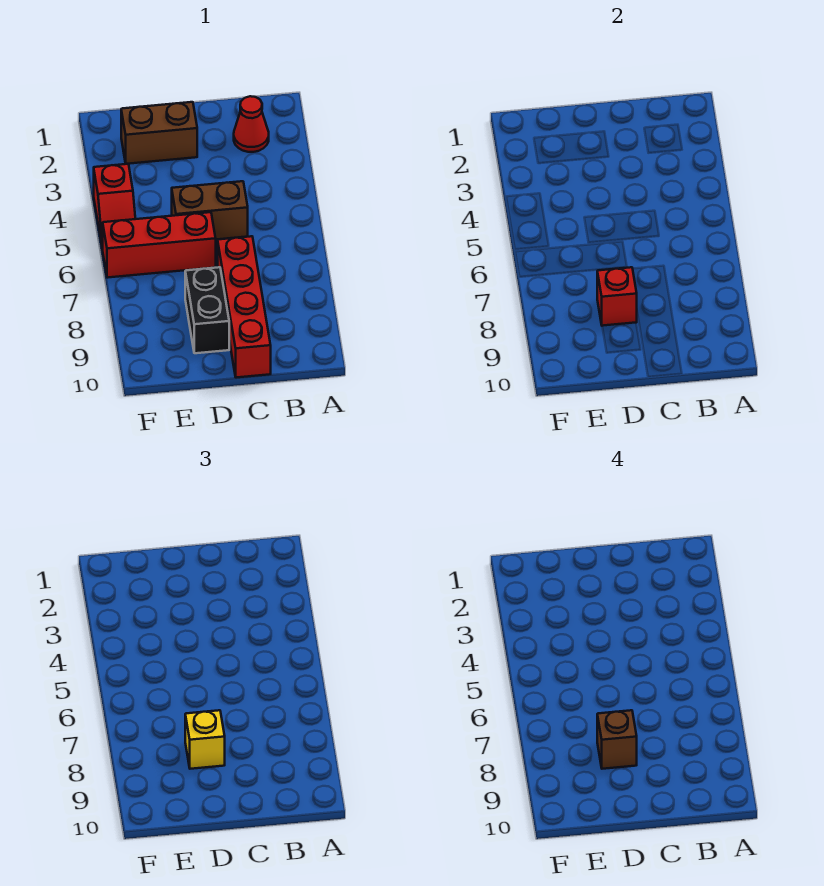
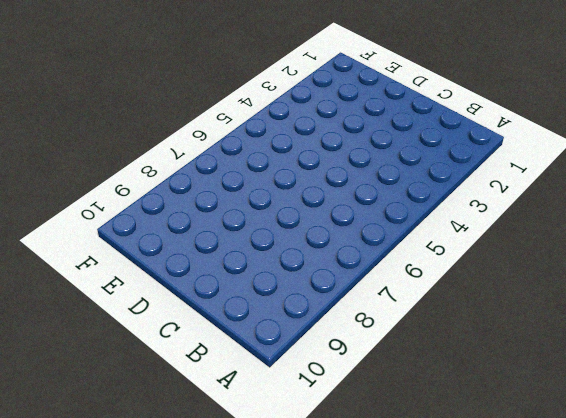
none -> red 1x1 cone [234,96,269,152]
none -> brown 1x2 brick [172,181,248,239]

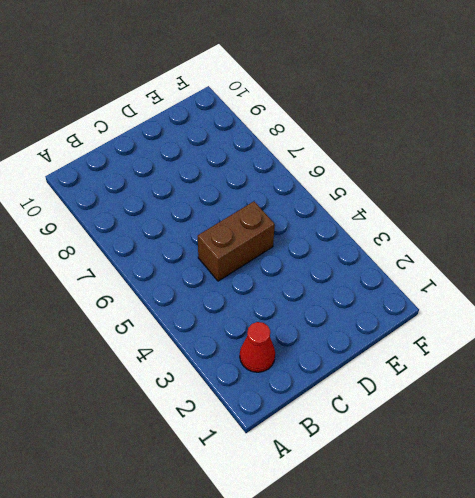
none -> red 1x4 brick [218,236,271,378]
none -> brown 1x2 brick [121,102,197,164]

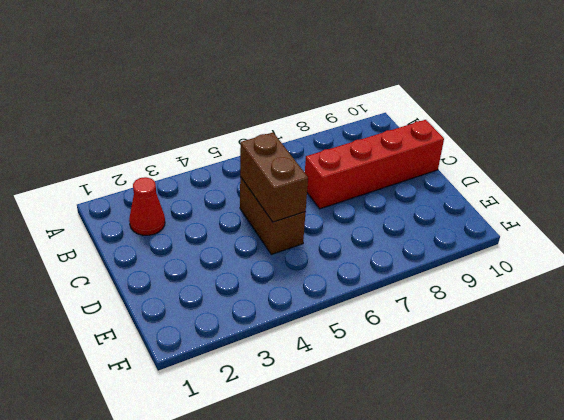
brown 1x2 brick [240,133,308,222] -> brown 1x2 brick moved to [121,102,197,164]
none -> red 1x3 brick [102,212,216,278]
none -> black 1x2 brick [185,267,229,353]

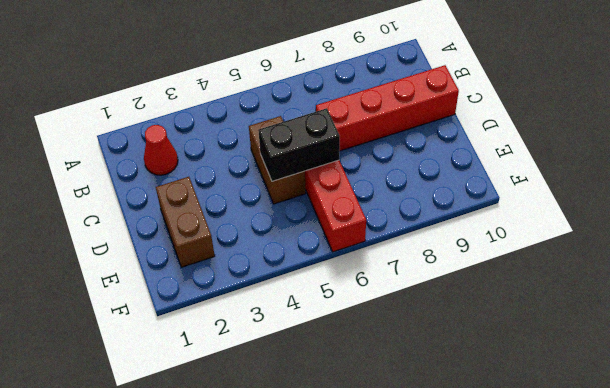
black 1x2 brick [258,108,340,181] -> black 1x2 brick moved to [185,267,229,353]
none -> red 1x2 slope [94,164,135,250]
none -> red 1x1 brick [597,267,637,326]

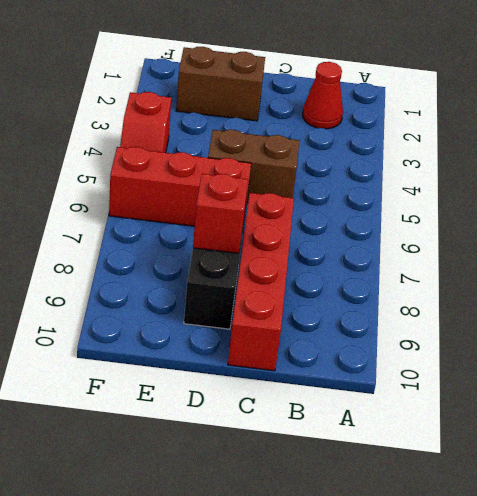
none -> yellow 1x1 brick [185,710,225,769]
none -> brown 1x1 brick [597,710,637,769]

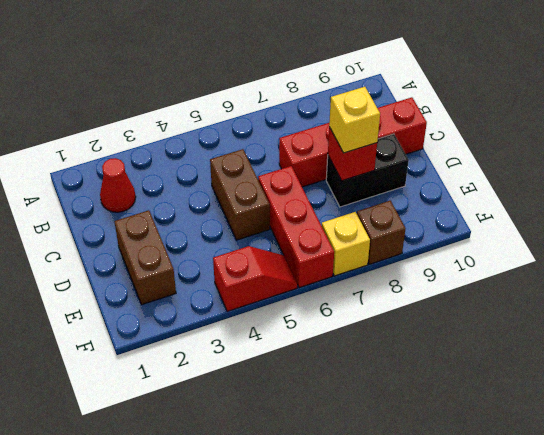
yellow 1x1 brick [322,212,370,276] -> none
brown 1x1 brick [357,201,406,264] -> brown 1x1 brick moved to [597,710,637,769]

